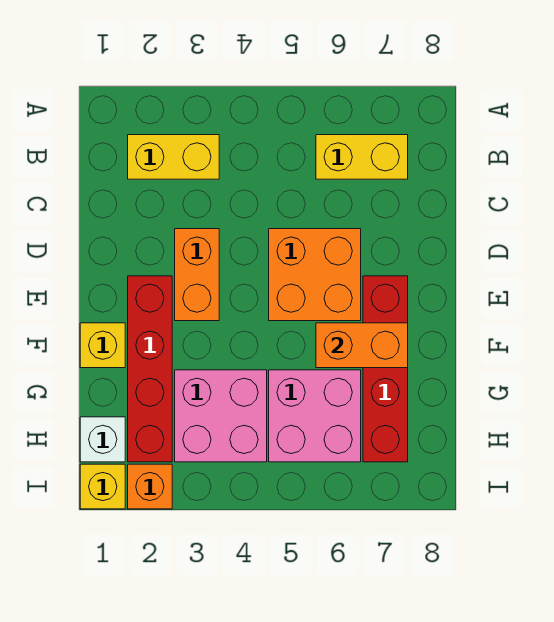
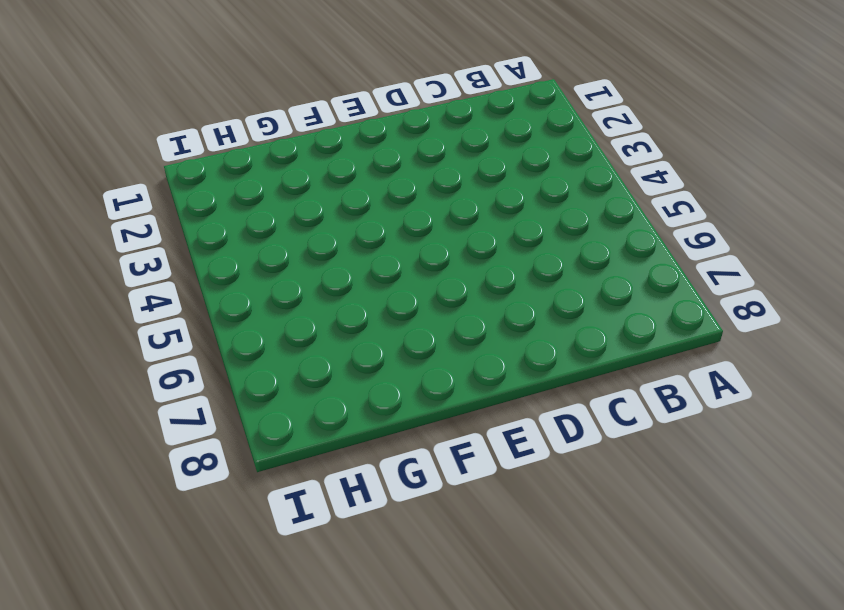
none -> yellow 1x2 brick [128,135,219,179]
none -> yellow 1x2 brick [316,135,408,179]
none -> orange 1x2 brick [175,229,219,321]

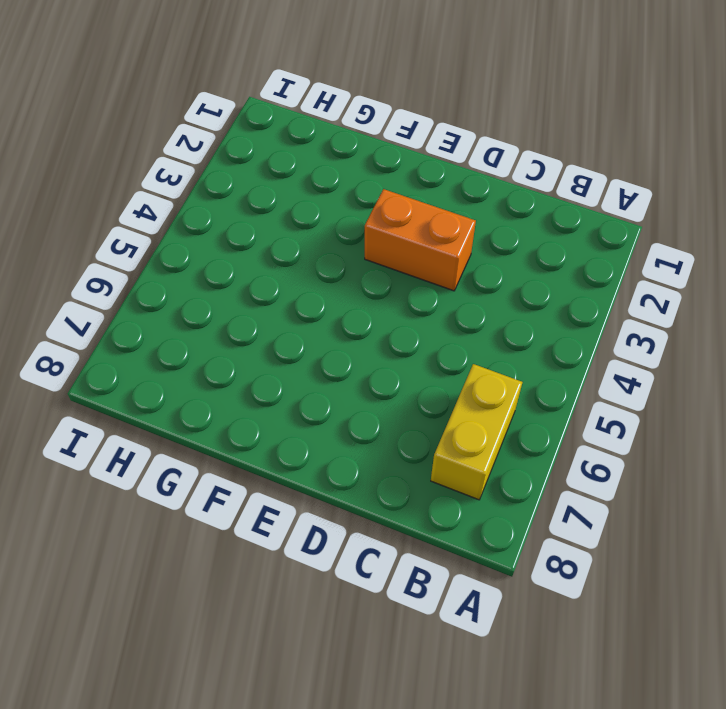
none -> yellow 1x2 brick [128,135,219,179]
none -> orange 2x2 brick [269,229,361,321]
none -> red 1x4 brick [128,276,172,462]

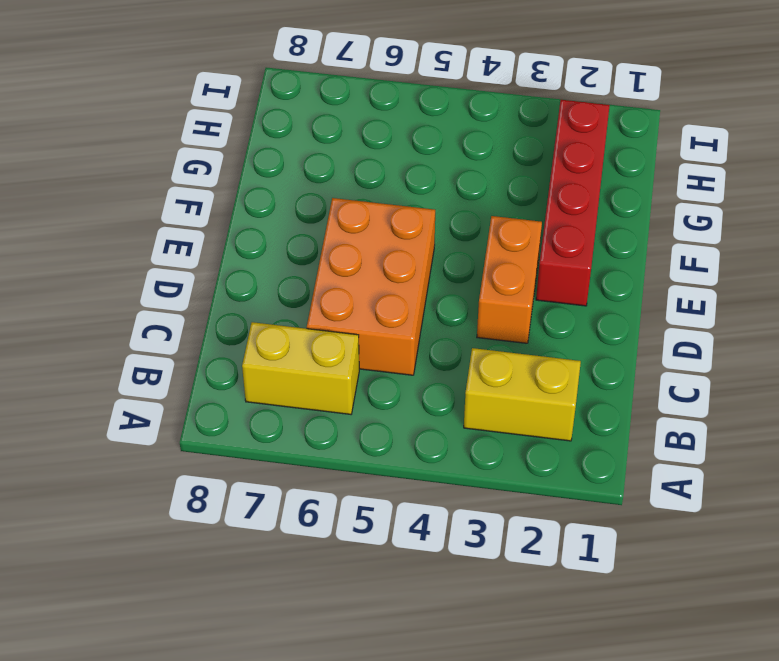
orange 2x3 brick [307,198,435,375] -> orange 2x2 brick [269,229,361,321]
none -> red 1x4 brick [363,276,408,462]
none -> yellow 1x1 brick [80,323,125,368]
none -> pink 2x2 brick [175,370,267,462]

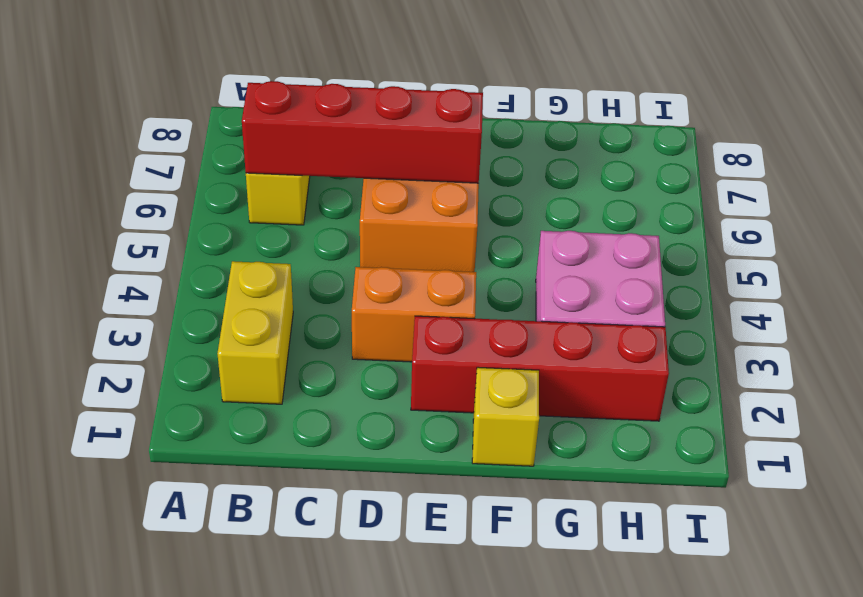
red 1x4 brick [242,81,483,183] -> red 1x4 brick moved to [363,276,408,462]
none -> pink 2x2 brick [269,370,361,462]
none -> white 1x1 brick [80,417,125,462]
none -> yellow 1x1 brick [80,464,125,509]

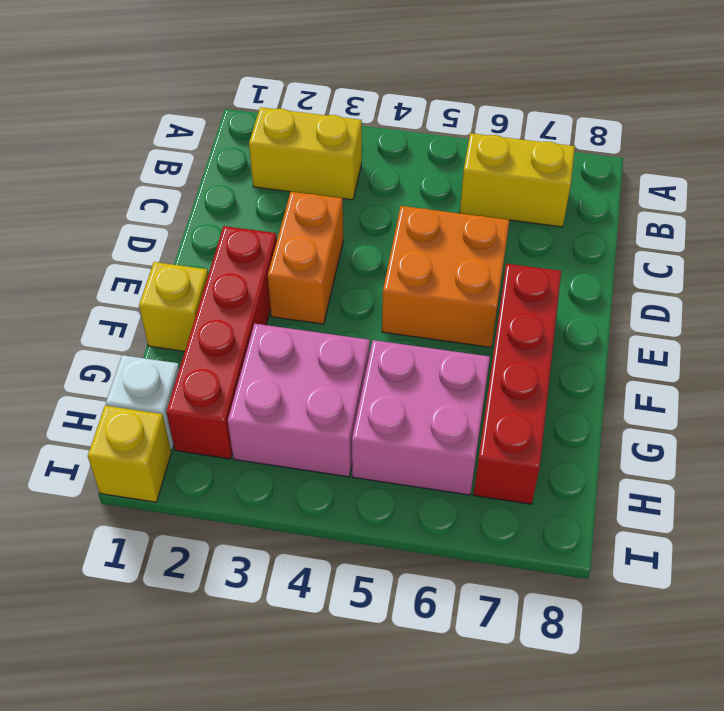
none -> orange 1x1 brick [128,464,172,509]
none -> orange 1x2 brick [316,323,408,368]

